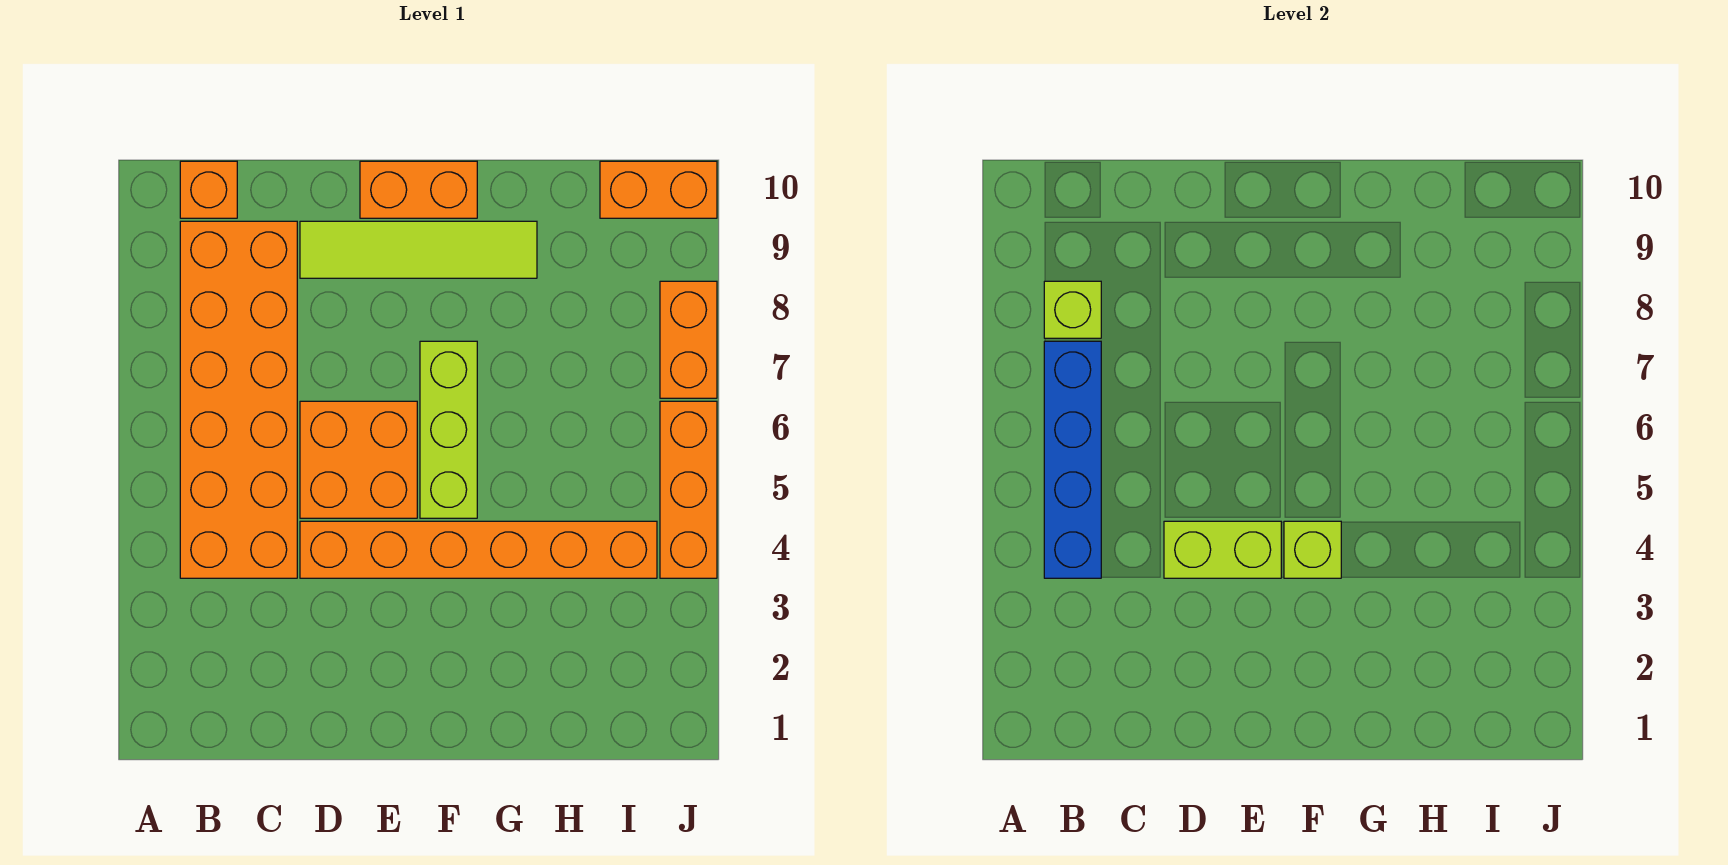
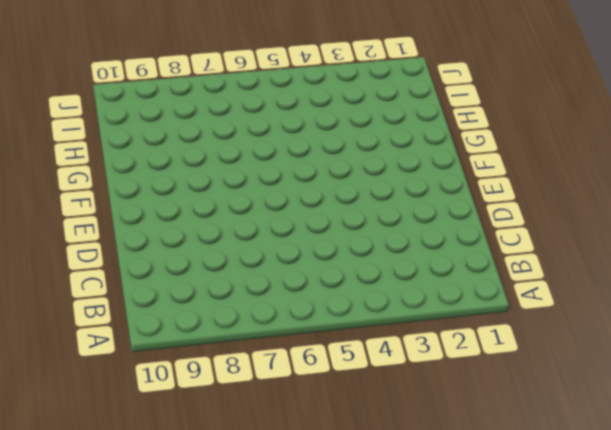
none -> orange 2x6 brick [180,221,297,578]
none -> orange 1x1 brick [180,161,237,218]
none -> orange 1x6 brick [300,521,657,578]

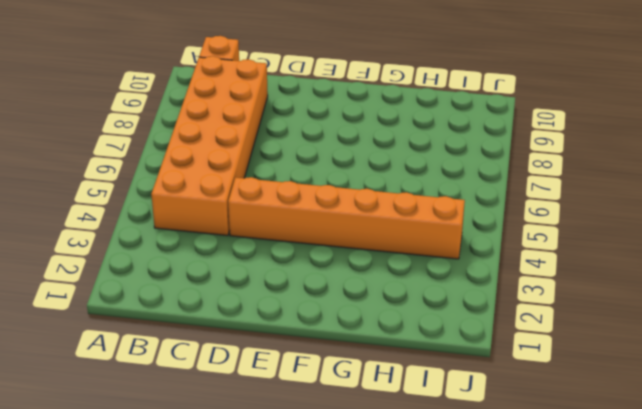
none -> orange 2x2 brick [300,401,417,518]
none -> lime 1x4 tile [300,221,537,278]
none -> orange 1x2 brick [360,161,477,218]

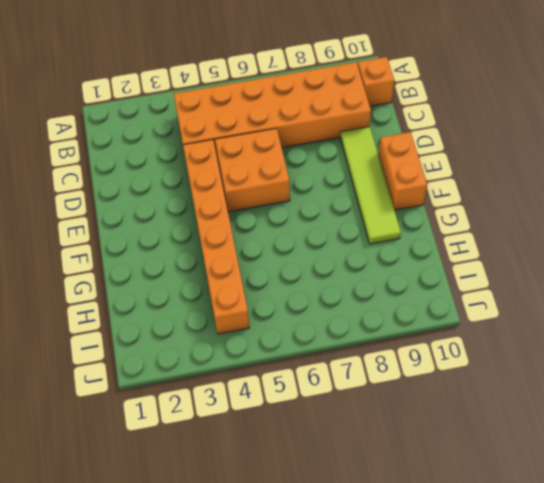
none -> lime 1x3 brick [420,341,477,518]
none -> orange 1x2 brick [600,161,717,218]
none -> orange 1x3 brick [660,401,717,578]

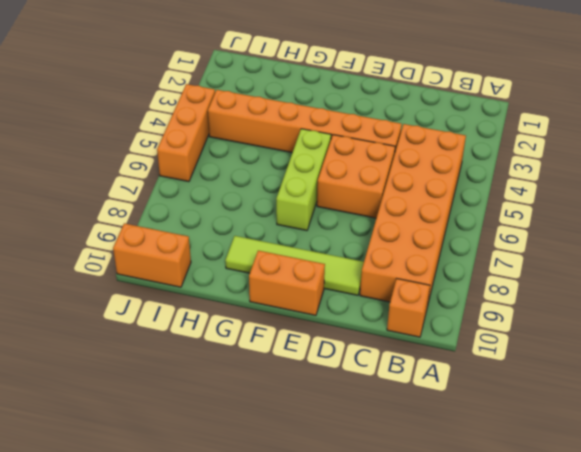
none -> orange 1x2 brick [660,281,717,398]
none -> blue 1x4 brick [1044,341,1101,578]
none -> lime 1x1 brick [1044,281,1101,338]

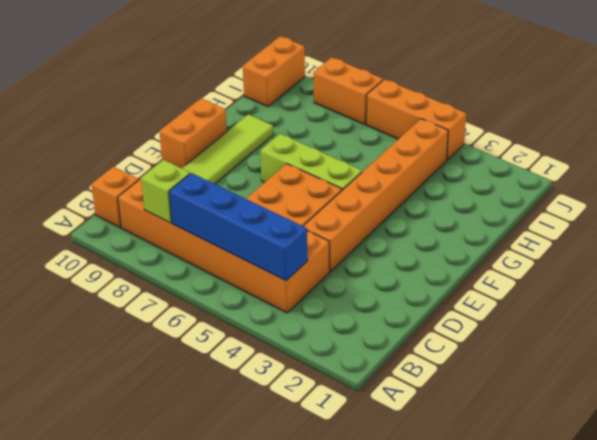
none -> lime 1x2 brick [1164,521,1281,578]
none -> lime 1x1 brick [1284,521,1341,578]

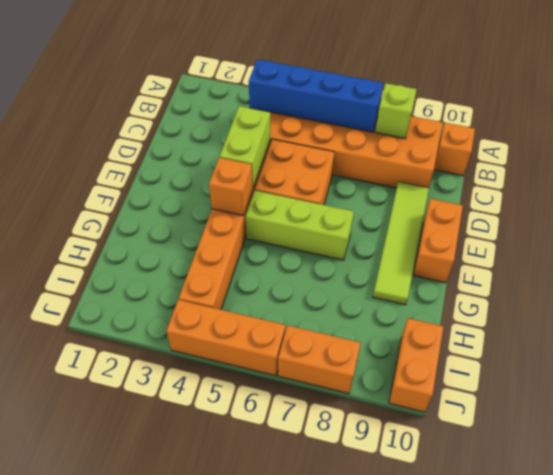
orange 1x1 brick [209,158,253,216] -> lime 1x1 brick [1284,521,1341,578]

